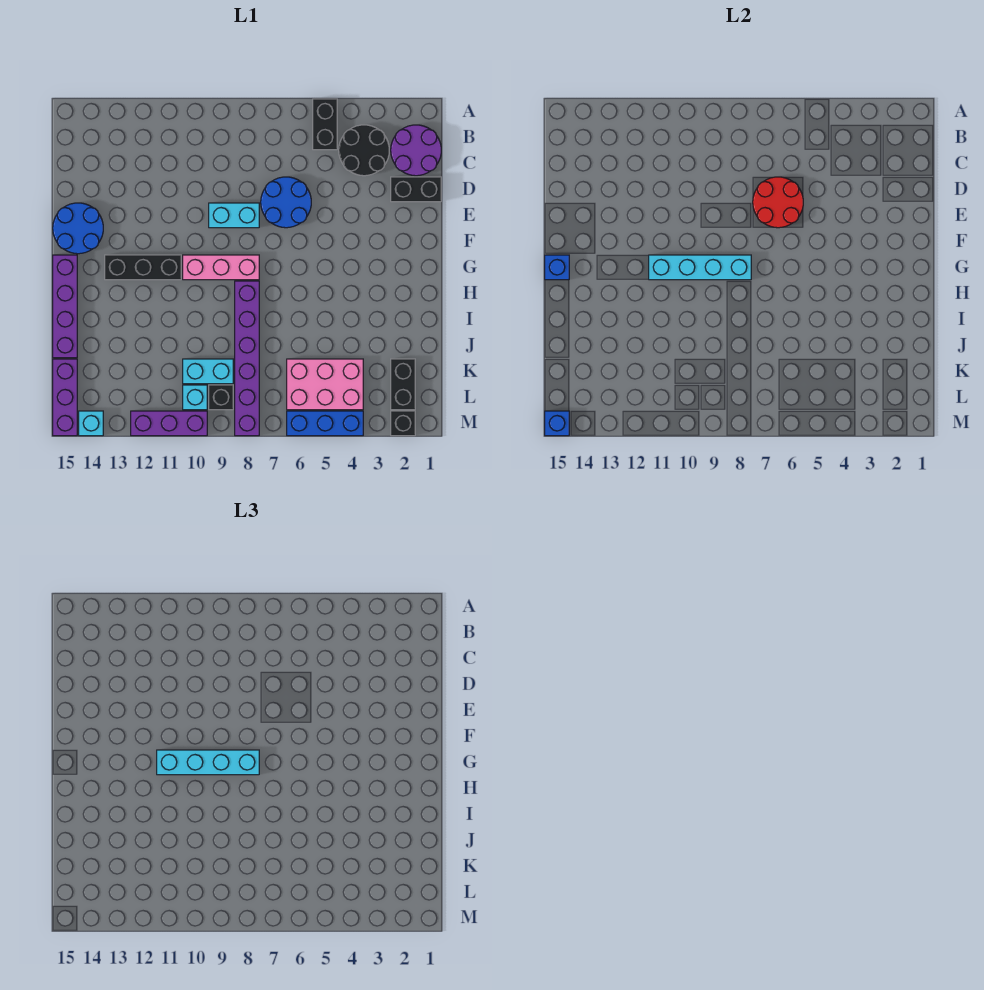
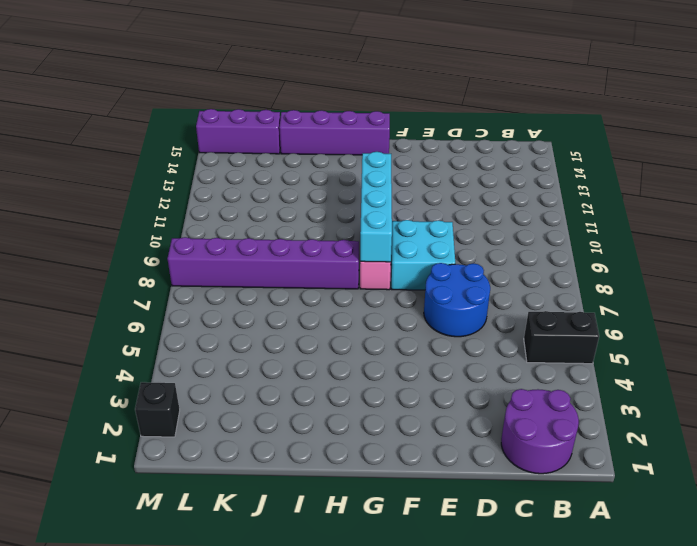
cyan 2x2 brick [391,220,455,290] -> cyan 1x2 brick [209,203,259,228]
none -> black 2x2 round brick [339,125,389,176]
none -> black 1x2 brick [391,177,441,202]
none -> blue 2x2 round brick [53,203,103,254]

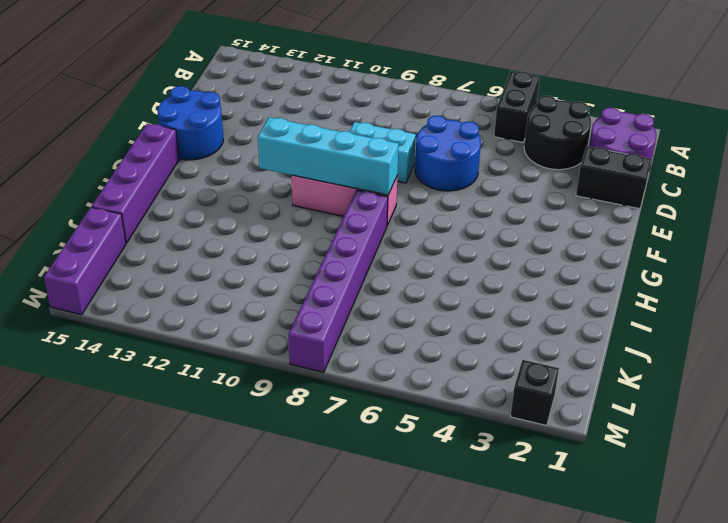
none -> black 1x3 brick [105,255,181,280]
none -> black 1x2 brick [391,359,415,410]
none -> pink 2x3 brick [287,359,363,410]

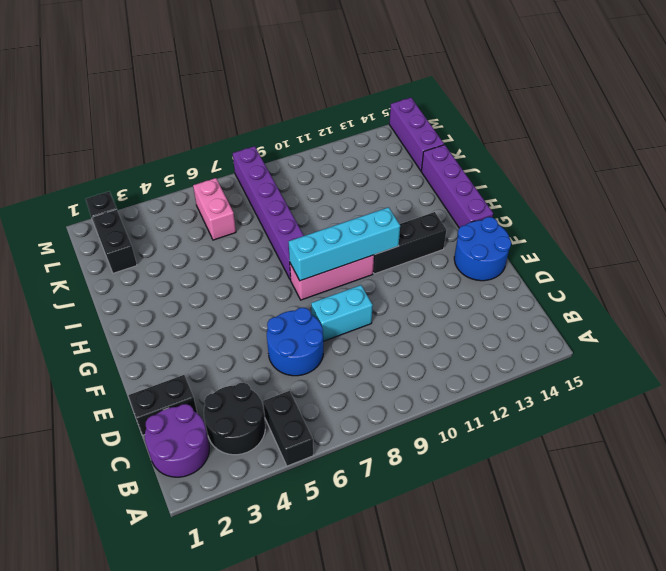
pink 1x2 brick [193,178,236,240] -> pink 2x3 brick [287,359,363,410]
none -> cyan 1x2 brick [183,359,233,384]
none -> black 1x1 brick [209,385,233,410]
none -> cyan 1x1 brick [183,385,207,410]

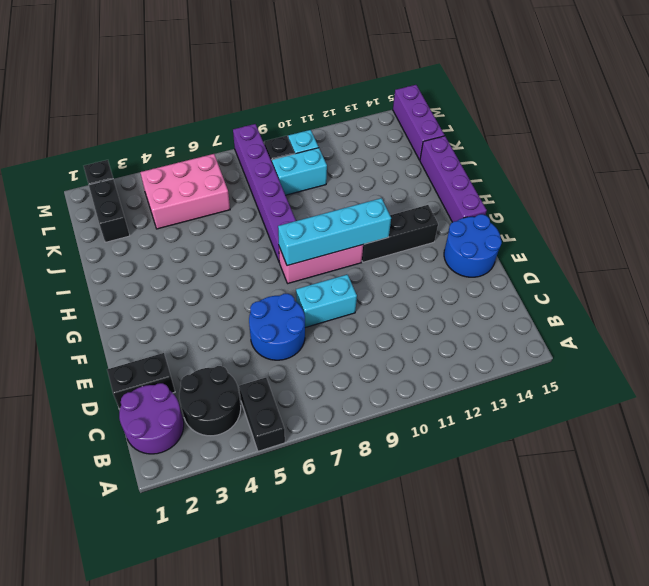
none -> blue 1x3 brick [287,411,363,436]
none -> purple 1x3 brick [131,411,207,436]
none -> cyan 1x1 brick [79,411,103,436]

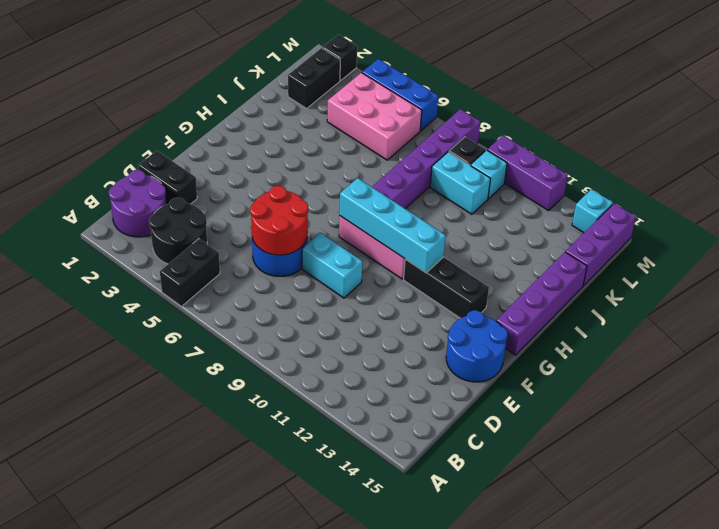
none -> blue 1x1 brick [545,255,569,280]
none -> blue 1x1 brick [545,411,569,436]
none -> cyan 1x4 brick [157,750,259,775]

